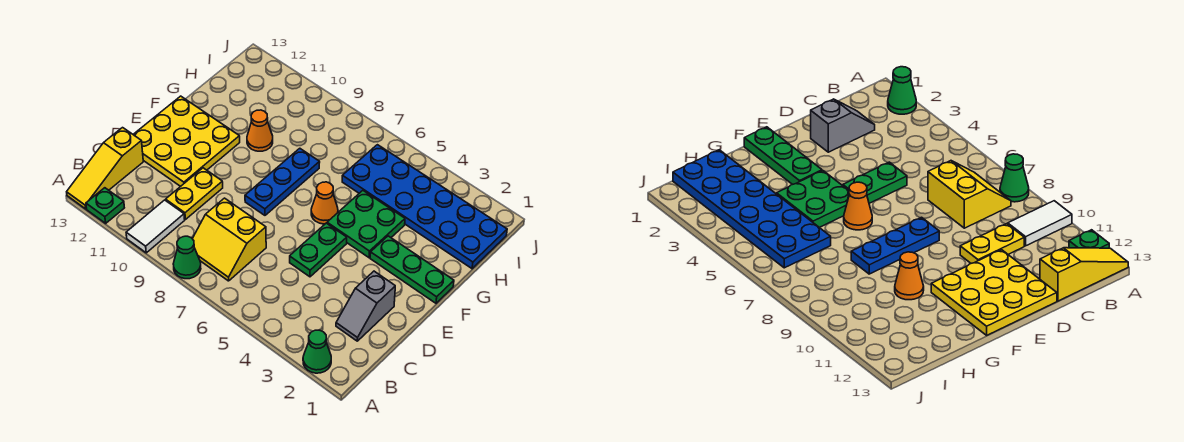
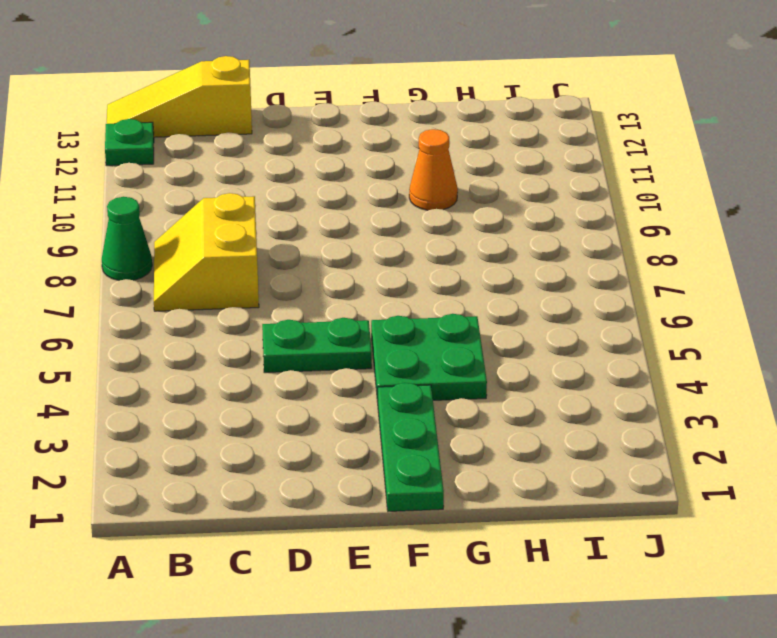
none -> green 1x1 cone [303,330,331,373]
none -> white 1x2 tile [126,200,185,253]
none -> grey 1x2 slope [336,271,395,341]

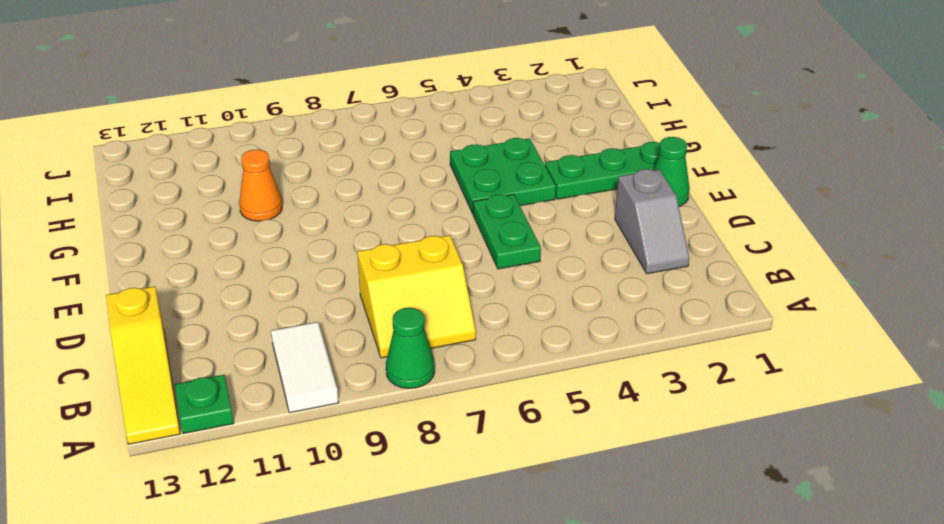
green 1x1 cone [653,137,690,206] -> green 1x1 cone moved to [303,330,331,373]
none -> yellow 1x2 plate [166,168,223,219]
none -> yellow 3x3 plate [133,96,240,186]
none -> blue 1x3 plate [245,148,320,215]

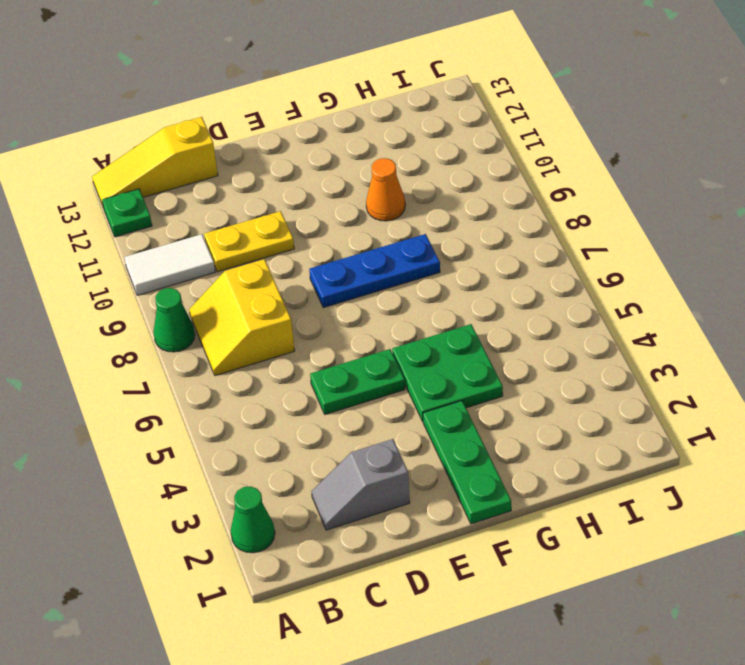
none -> yellow 3x3 plate [133,96,240,186]
none -> orange 1x1 cone [311,182,338,224]
none -> blue 2x6 plate [342,145,507,269]

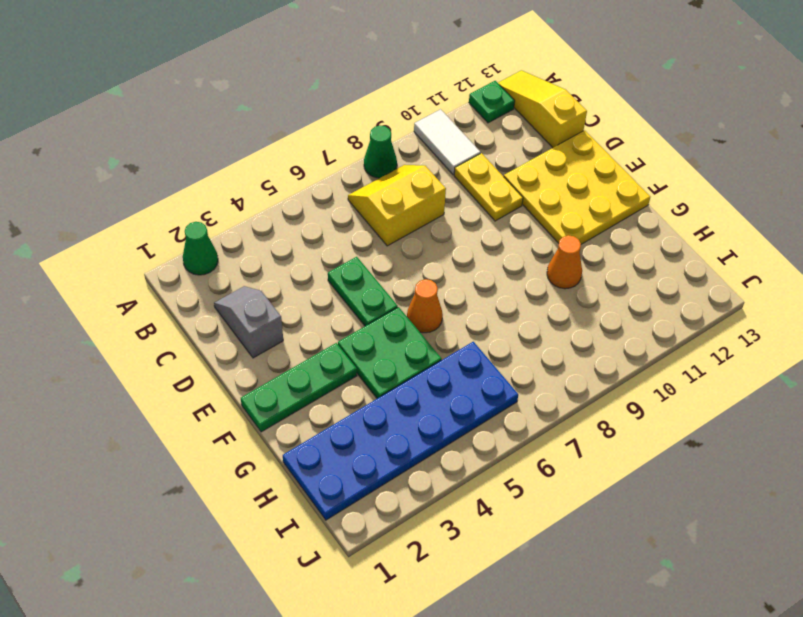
none -> blue 1x3 plate [245,148,320,215]

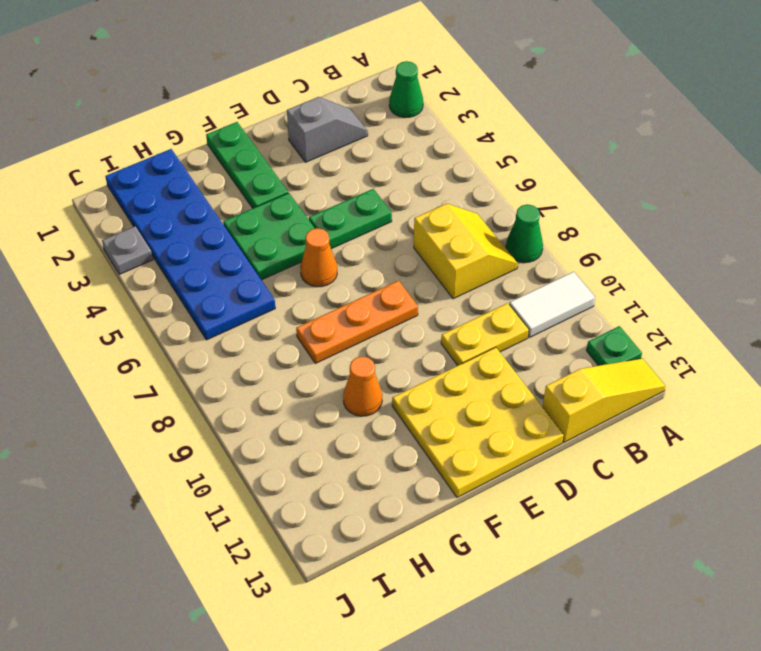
orange 1x3 plate [296,281,418,363] -> blue 1x3 plate [245,148,320,215]
grey 1x1 plate [102,226,153,274] -> none

